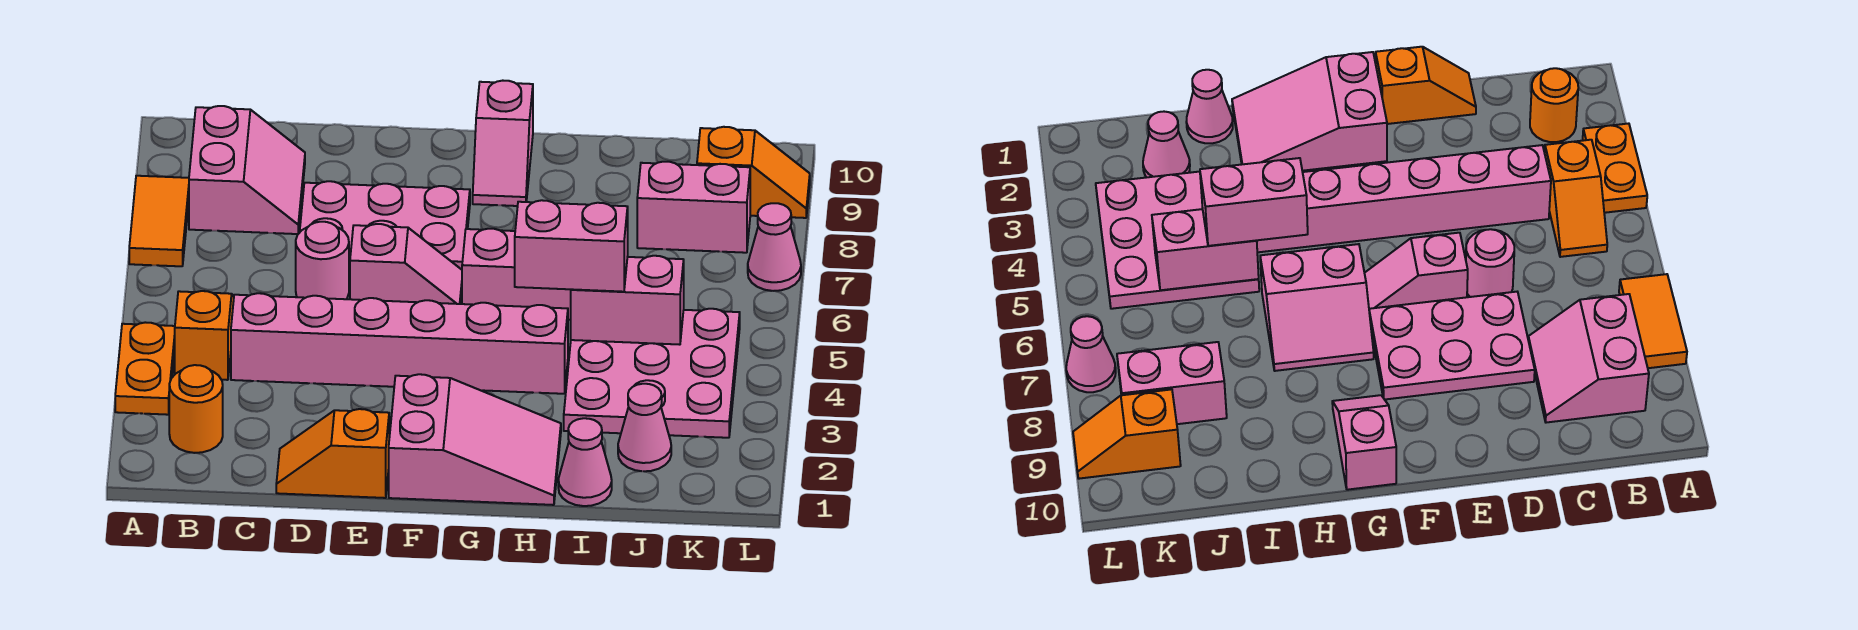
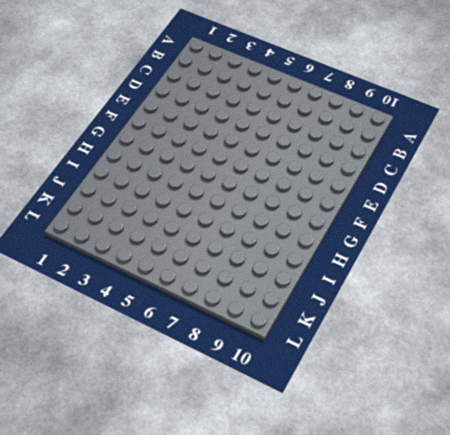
none -> orange 1x2 plate [115,322,175,415]
none -> orange 1x2 tile [129,176,189,266]
none -> orange 1x1 round brick [169,365,223,453]

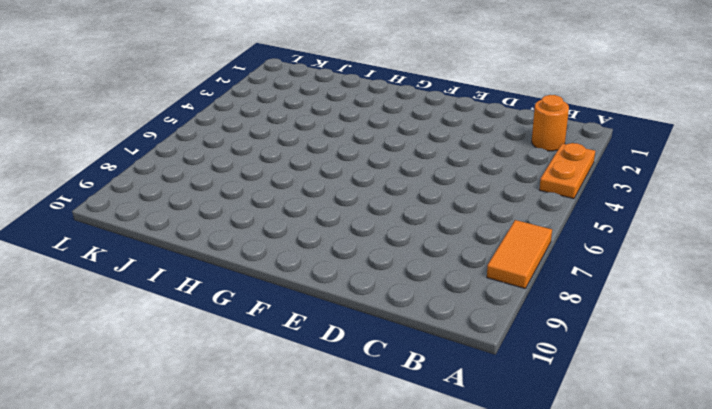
none -> orange 1x2 slope [175,291,234,380]
none -> pink 2x2 slope [189,106,305,234]
none -> pink 1x6 brick [231,293,568,394]

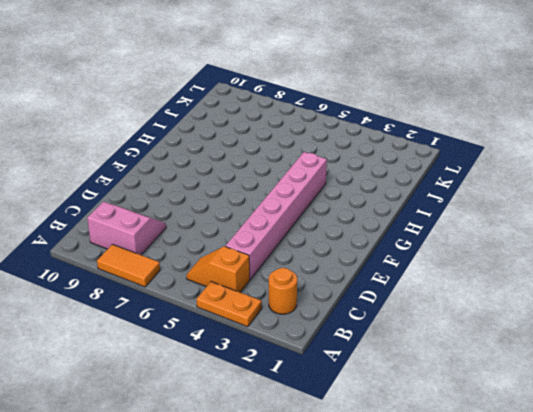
none -> orange 1x2 slope [276,409,389,498]
none -> pink 1x1 round brick [296,222,349,299]
none -> pink 2x3 plate [300,181,470,273]

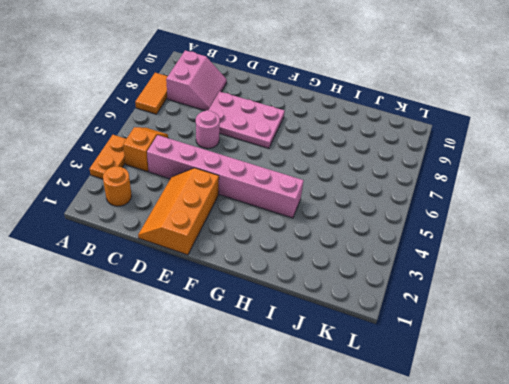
orange 2x3 slope [138,168,219,255] -> orange 1x2 slope [276,409,389,498]
none -> pink 1x2 slope [350,224,462,304]
none -> pink 2x3 slope [389,374,561,505]
none -> pink 2x2 slope [462,229,571,320]

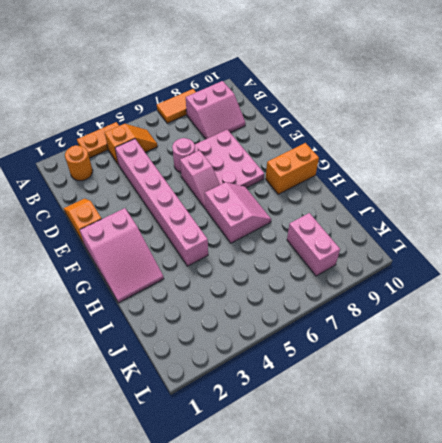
orange 1x2 brick [266,143,319,194] -> pink 1x2 slope [473,81,533,206]
none -> pink 1x1 cone [558,418,612,506]
none -> pink 3x3 plate [564,309,740,438]
none -> pink 1x1 cone [618,384,671,471]

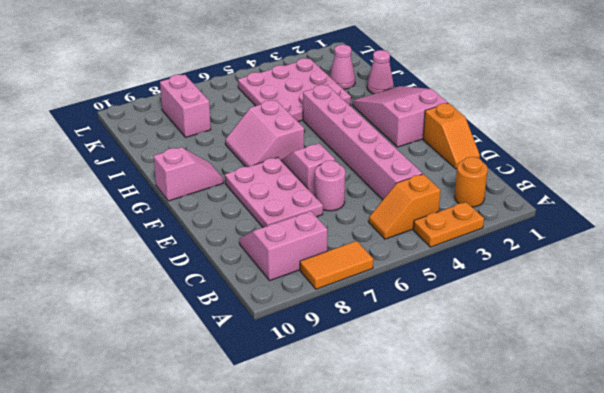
none -> orange 1x2 slope [697,127,810,218]
none -> pink 1x1 cone [748,203,801,291]
none -> pink 1x2 brick [571,256,684,345]

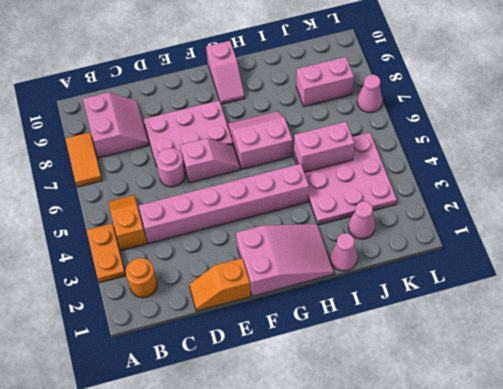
none -> orange 1x2 slope [697,127,810,218]
none -> pink 1x2 brick [515,200,628,292]

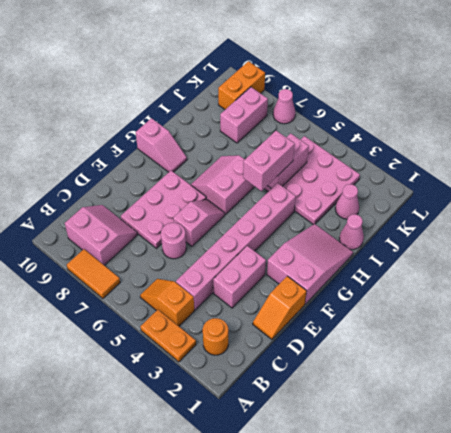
pink 1x2 brick [213,246,266,308] -> none
orange 1x2 brick [218,61,265,109] -> orange 1x2 slope [697,127,810,218]

